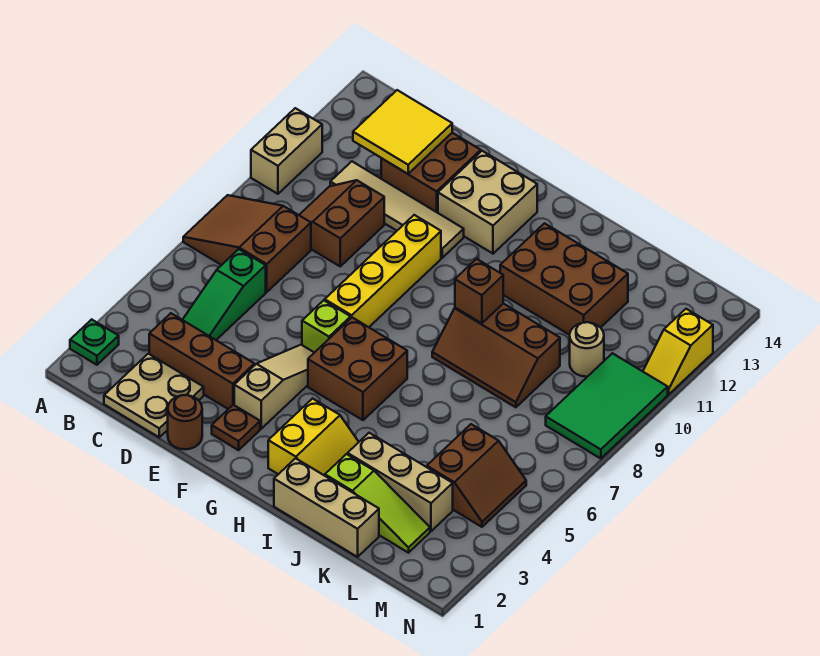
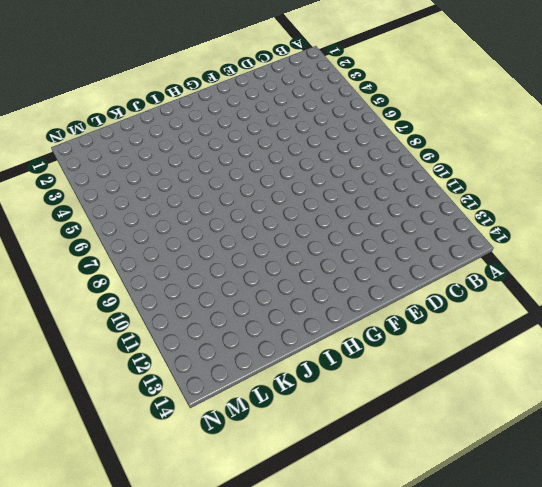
none -> green 1x1 plate [70,319,119,365]
none -> brown 2x3 slope [183,195,311,292]
none -> tan 1x2 brick [251,108,322,194]

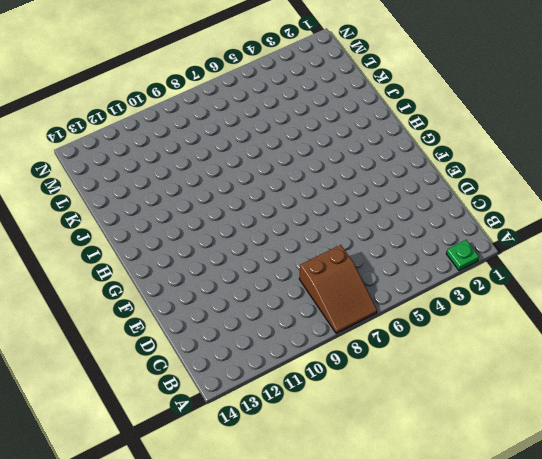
none -> tan 1x2 brick [251,108,322,194]
none -> tan 2x2 plate [104,354,204,437]
none -> brown 1x3 brick [149,313,254,409]

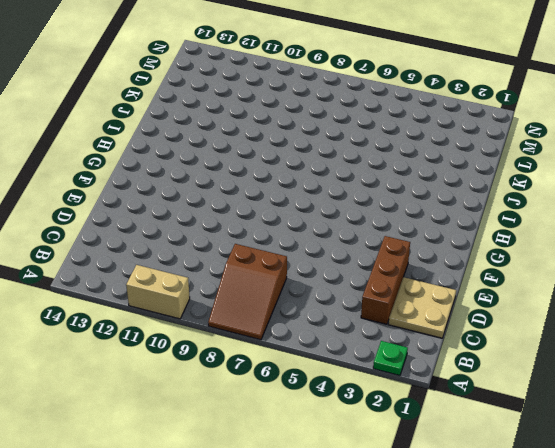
none -> green 1x3 slope [183,249,266,340]
none -> brown 2x2 slope [299,180,384,266]
none -> tan 1x4 tile [330,161,464,258]

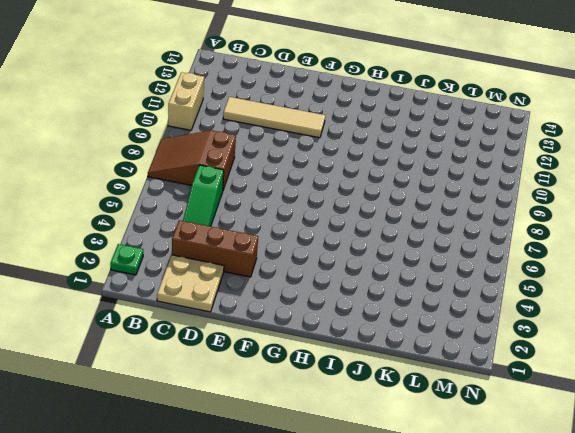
none -> brown 2x2 slope [299,180,384,266]
none -> brown 2x2 brick [381,133,481,213]
none -> brown 1x1 round brick [168,395,202,449]

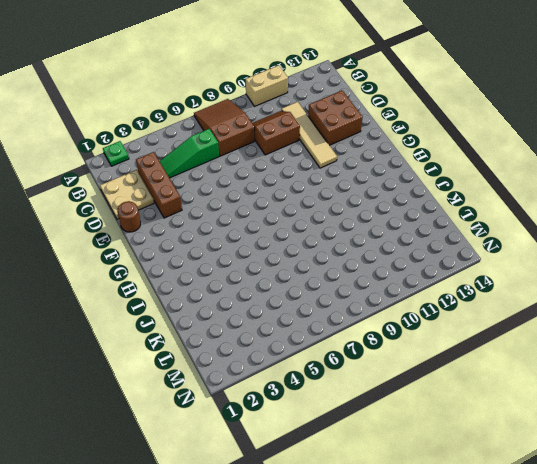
none -> brown 1x1 plate [212,405,260,450]
none -> tan 1x3 slope [234,345,314,429]
none -> lime 1x1 brick [302,300,351,353]

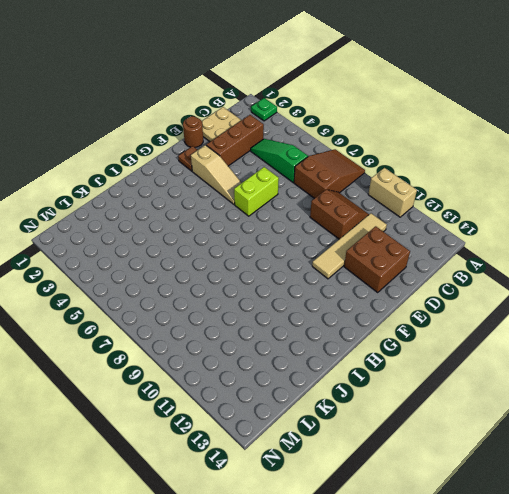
lime 1x2 brick [234,167,279,216] -> lime 1x1 brick [302,300,351,353]
none -> yellow 1x4 brick [325,215,441,327]
none -> tan 2x2 brick [438,151,537,254]
none -> brown 2x2 brick [308,318,407,420]

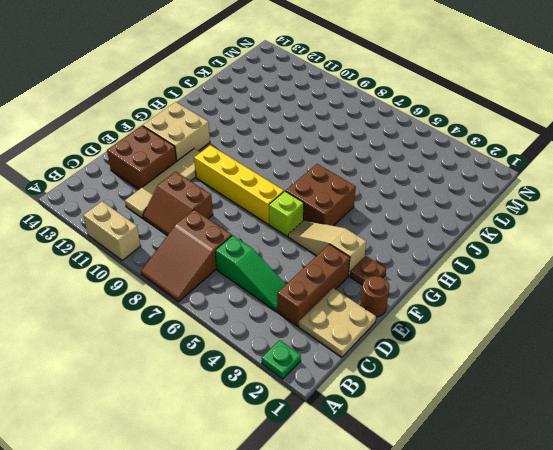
none -> yellow 2x2 slope [268,399,359,476]
none -> tan 1x3 brick [274,458,379,557]
none -> brown 2x3 slope [432,304,560,407]

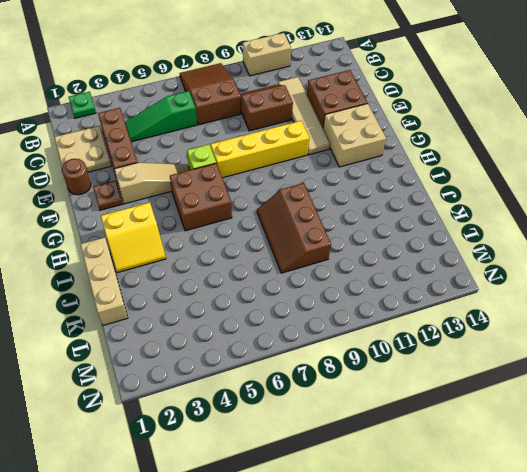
none -> brown 2x3 brick [500,223,628,335]
none -> lime 1x3 slope [325,454,430,553]
none -> tan 1x3 brick [348,433,453,531]

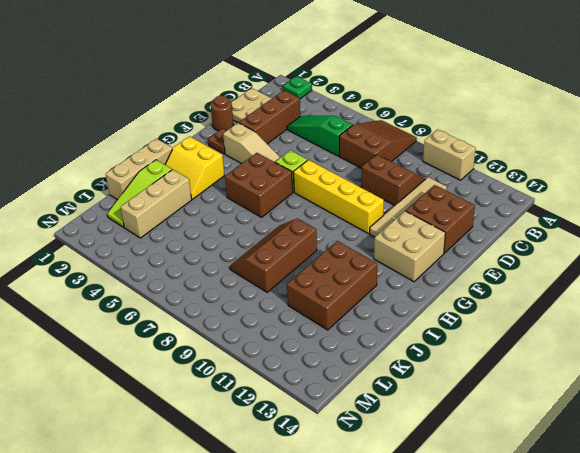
none -> brown 2x2 slope [427,424,526,527]
none -> tan 1x1 round brick [570,322,604,377]
none -> green 2x3 tile [546,353,668,459]

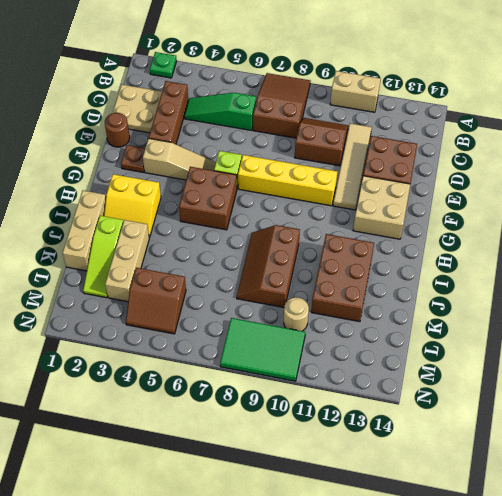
none -> yellow 1x2 slope [643,309,713,394]
none -> yellow 2x2 tile [353,90,452,174]
none -> brown 1x1 brick [455,259,503,323]

